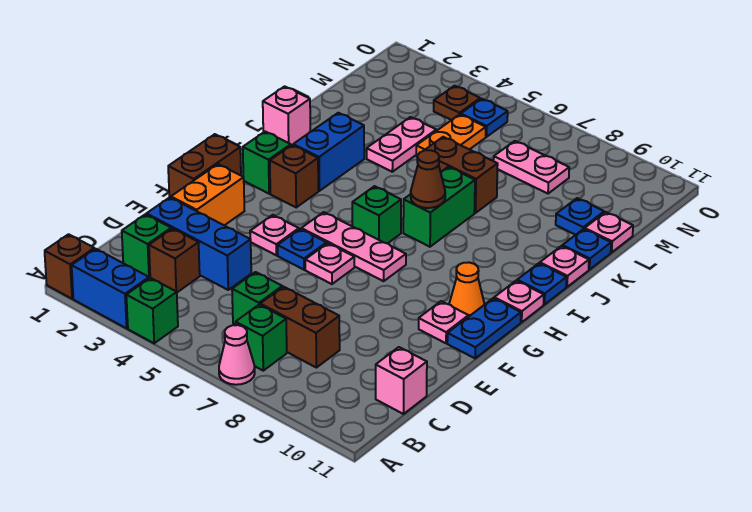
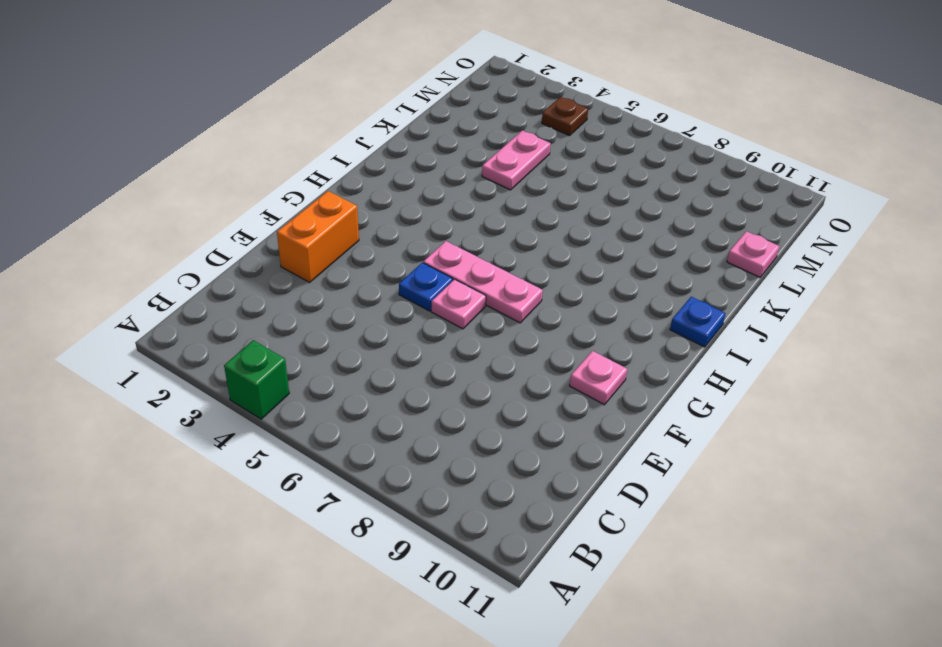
none -> brown 1x1 brick [45,234,94,299]
none -> blue 1x2 brick [72,249,149,328]
none -> pink 1x1 cone [219,325,255,385]
none -> green 1x1 brick [236,305,287,371]

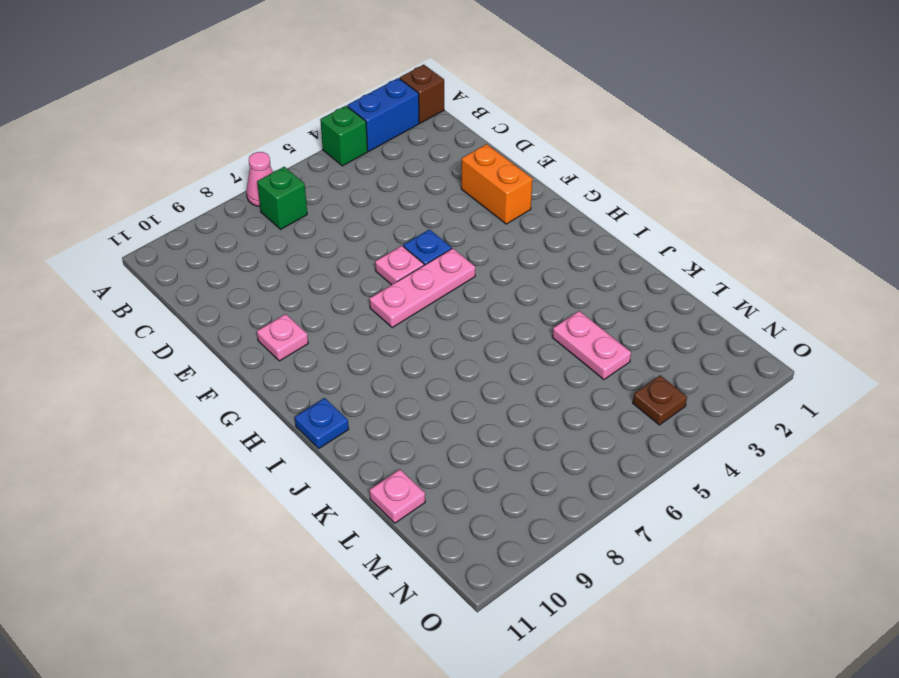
none -> green 1x1 brick [122,214,171,278]
none -> brown 1x1 brick [149,229,200,292]
none -> green 1x1 brick [232,272,282,325]
none -> brown 1x2 brick [260,287,340,368]

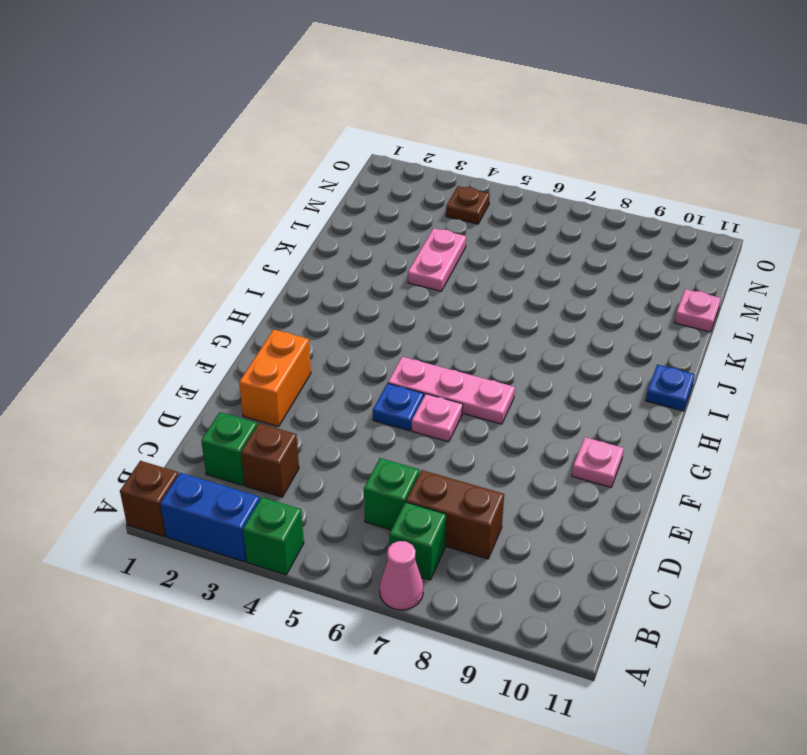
none -> pink 1x1 brick [376,347,427,414]
none -> blue 1x3 brick [146,197,251,290]
none -> brown 1x2 brick [168,134,241,198]
none -> pink 1x1 plate [250,215,299,255]

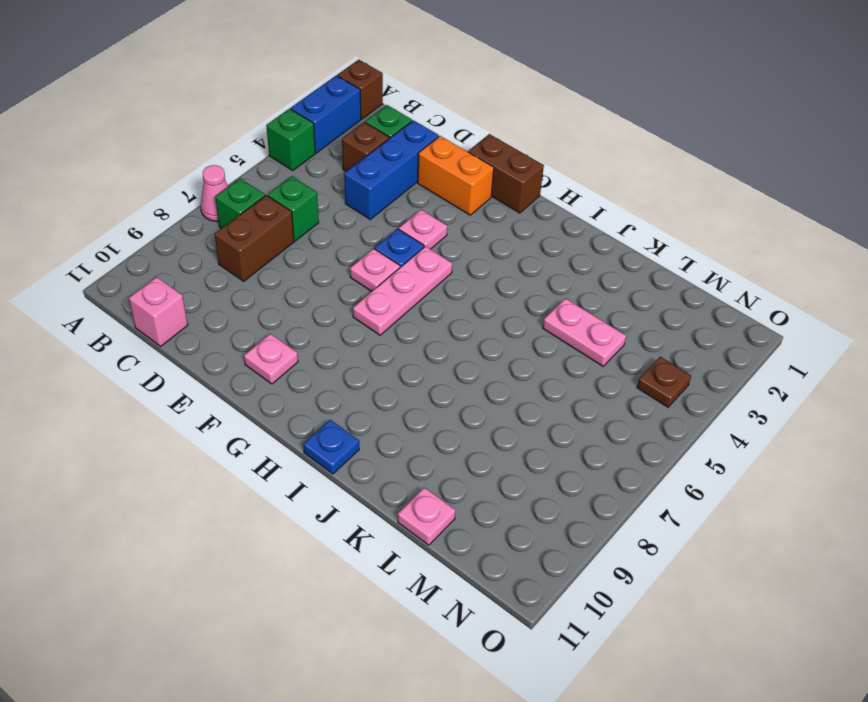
none -> blue 1x2 plate [447,298,521,358]
none -> orange 1x1 cone [449,262,484,316]
none -> green 1x1 brick [243,132,291,194]
none -> brown 1x1 brick [270,145,318,207]

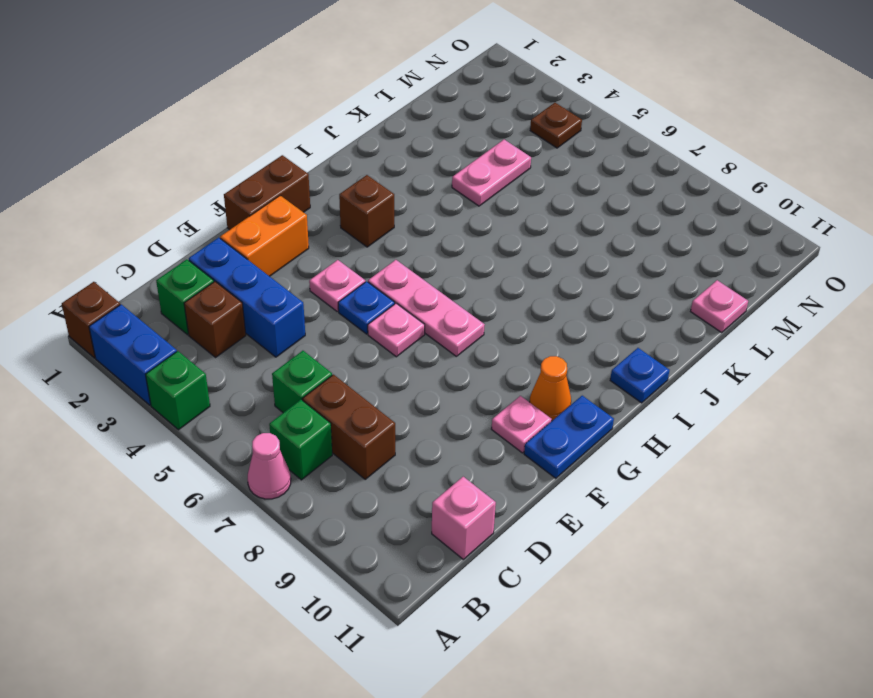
none -> green 1x1 brick [243,132,291,194]
none -> green 1x1 brick [352,186,401,244]
none -> pink 1x1 plate [494,281,544,322]
none -> blue 1x2 brick [293,113,364,191]

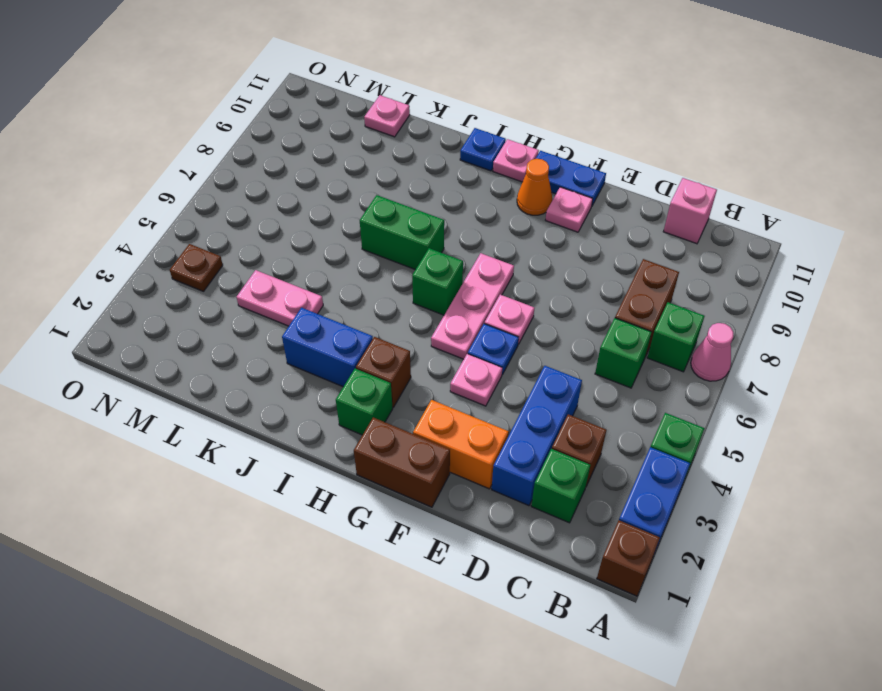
none -> pink 1x1 brick [263,86,310,145]
none -> pink 1x1 plate [540,246,589,287]
none -> brown 1x2 brick [425,137,498,213]
none -> blue 1x1 plate [562,229,611,270]

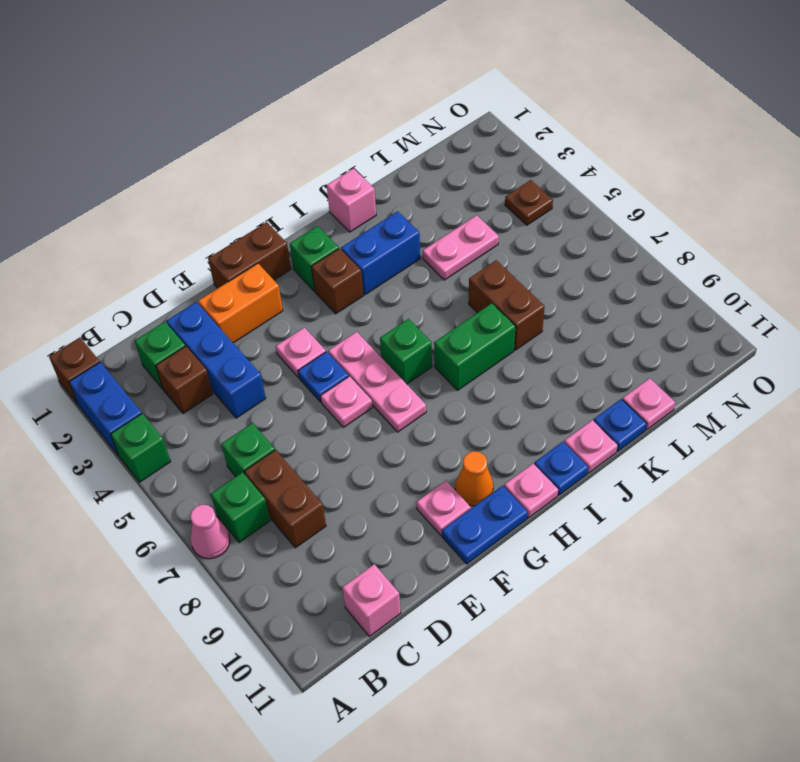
none -> orange 1x2 plate [416,114,486,156]
none -> blue 1x1 plate [556,198,604,235]
none -> pink 1x2 plate [494,141,569,194]
none -> blue 1x1 plate [461,99,508,137]

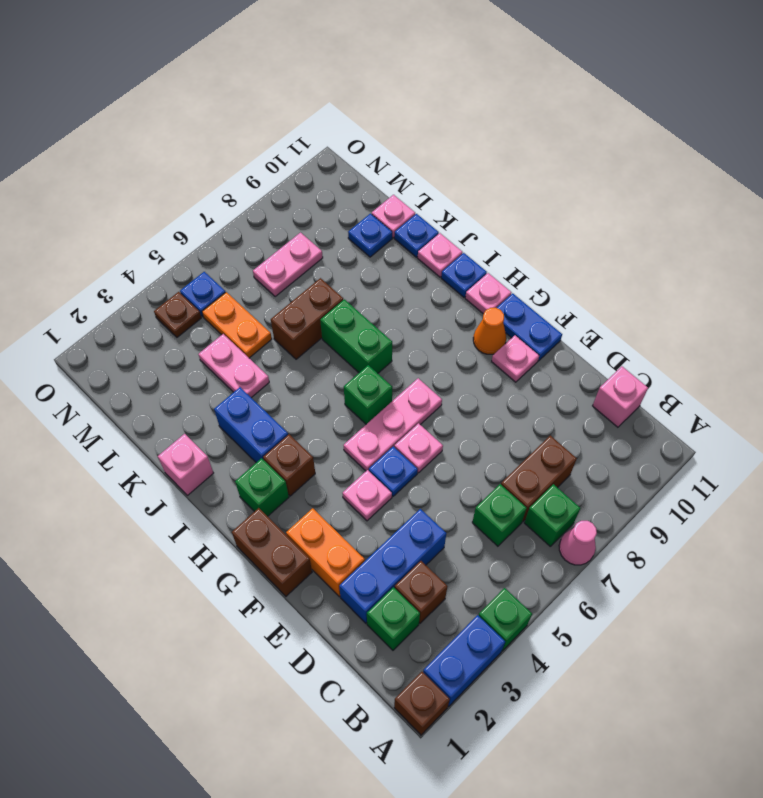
none -> brown 1x1 cone [411,150,445,208]

